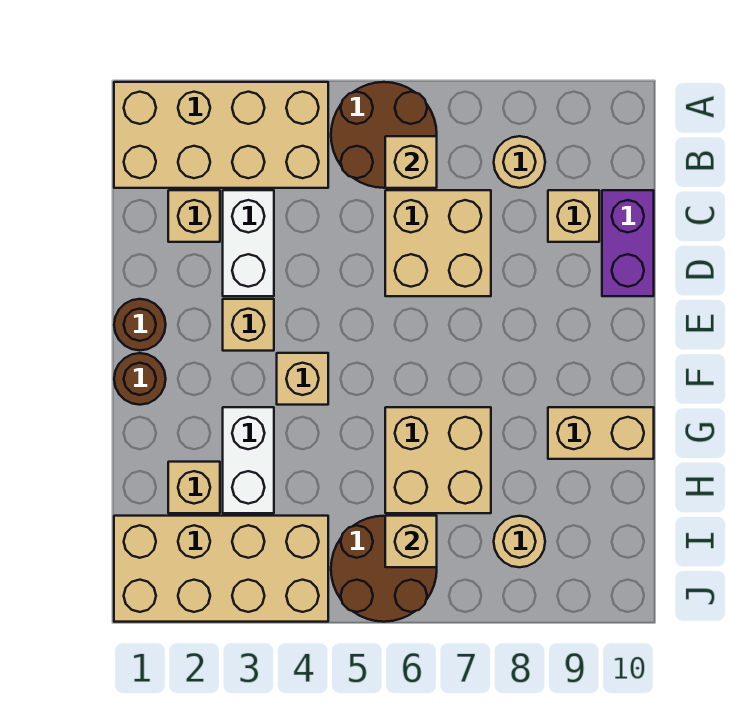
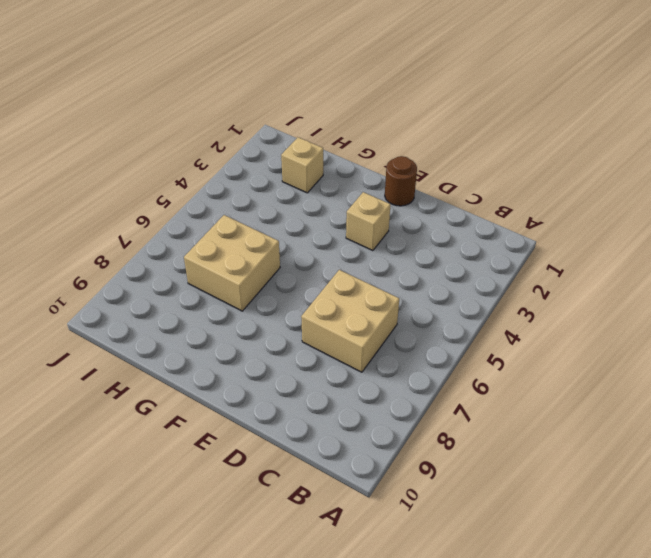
none -> tan 2x4 brick [114,82,328,188]
none -> brown 2x2 round brick [331,82,437,188]
none -> tan 1x1 round brick [494,136,545,188]

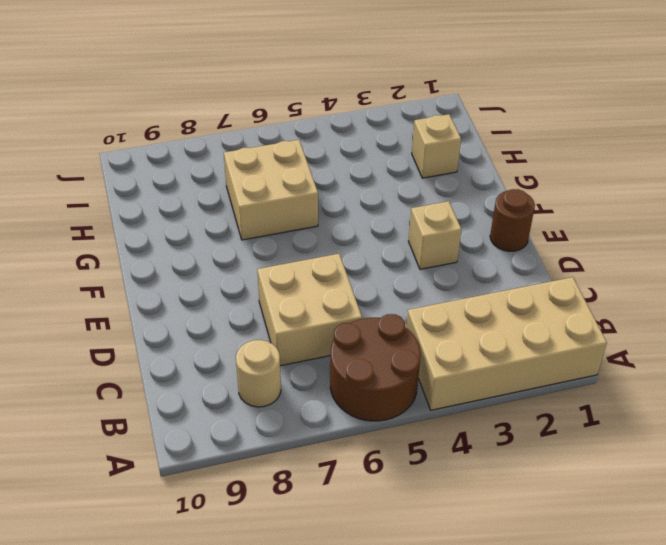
none -> tan 1x1 brick [168,190,220,242]
none -> white 1x2 brick [223,190,274,296]
none -> tan 1x1 brick [548,190,599,242]

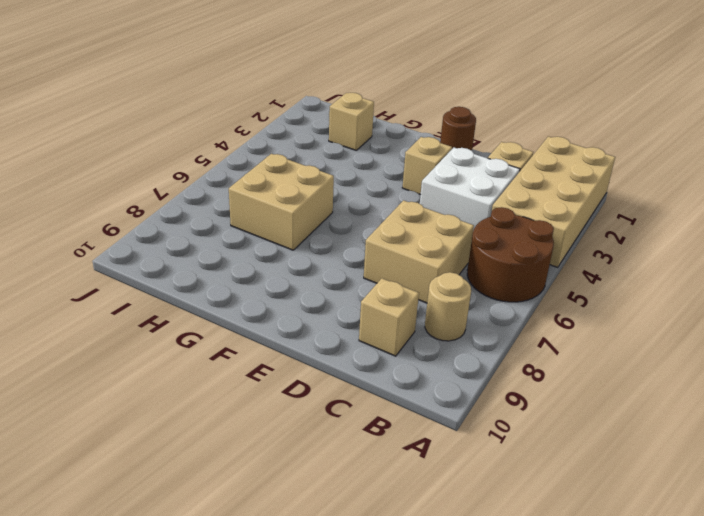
white 2x2 brick [420,148,520,230] -> white 1x2 brick [223,190,274,296]
none -> purple 1x2 brick [602,190,654,296]
none -> brown 1x1 round brick [114,353,166,405]
none -> tan 1x1 brick [277,353,328,405]

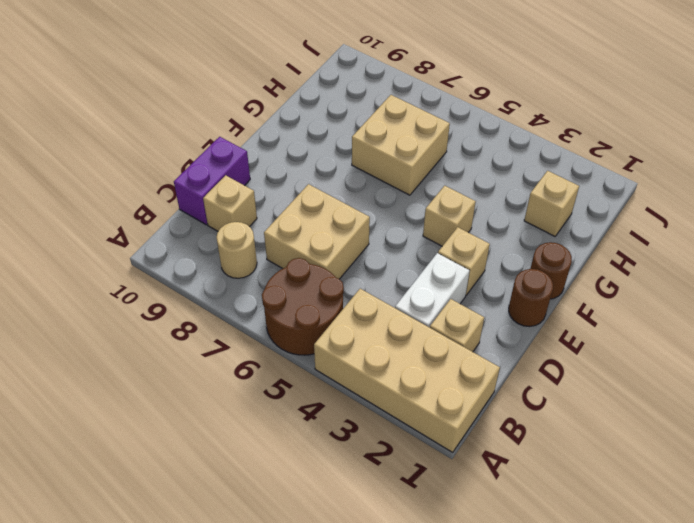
none -> white 1x2 brick [223,407,274,513]
none -> tan 1x2 brick [548,407,654,459]
none -> tan 2x4 brick [114,516,328,622]

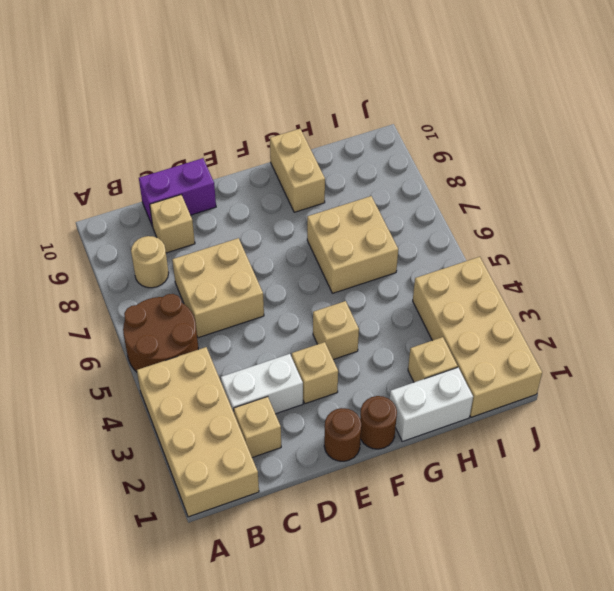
white 1x2 brick [390,367,473,441] -> white 1x2 brick moved to [223,407,274,513]
none -> brown 2x2 round brick [331,516,437,622]
none -> tan 1x1 round brick [494,516,545,567]
none -> tan 1x1 brick [385,136,437,188]

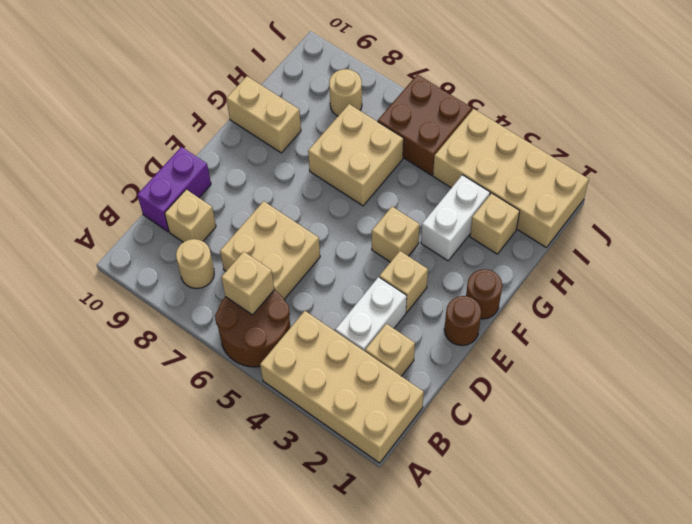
brown 2x2 brick [378,75,472,175] -> brown 2x2 round brick [331,516,437,622]
none -> tan 1x1 brick [385,516,437,567]

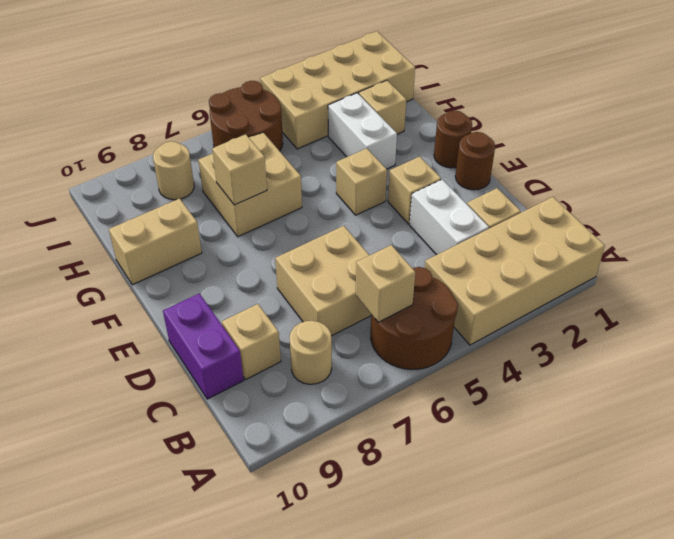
tan 1x1 brick [212,134,267,205] -> tan 1x1 brick moved to [385,516,437,567]

